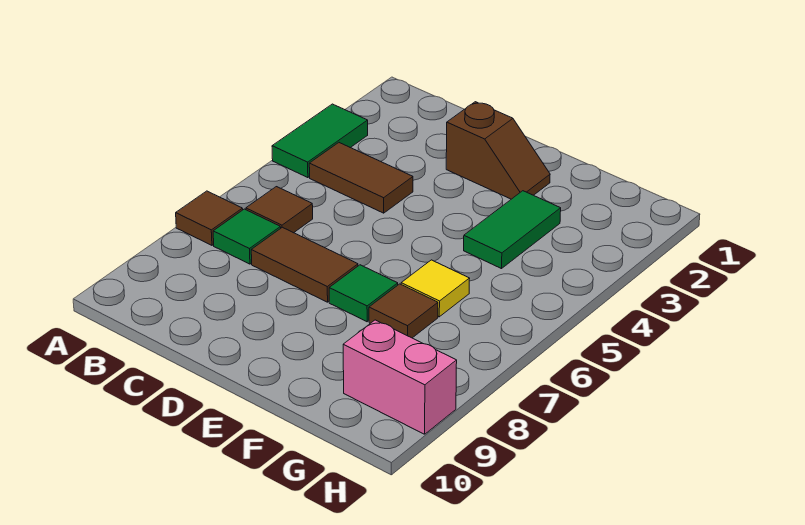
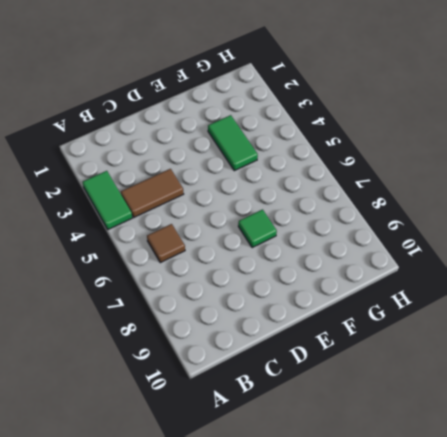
none -> brown 1x1 tile [176,191,243,245]
none -> green 1x1 tile [213,209,281,264]
none -> brown 1x2 tile [251,227,358,302]

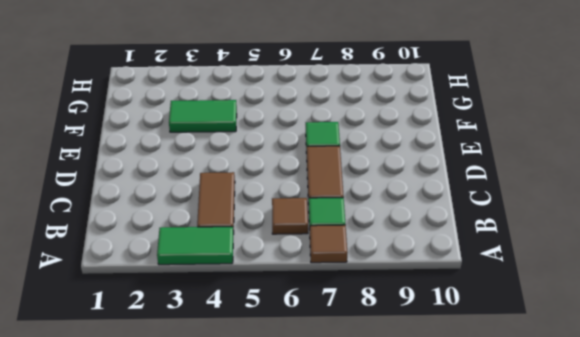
none -> brown 1x2 slope [446,102,550,199]
none -> yellow 1x1 tile [401,260,470,317]
none -> brown 1x1 tile [369,284,438,338]

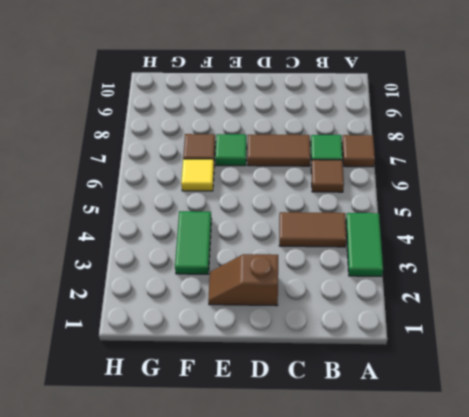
none -> pink 1x2 brick [343,320,457,434]

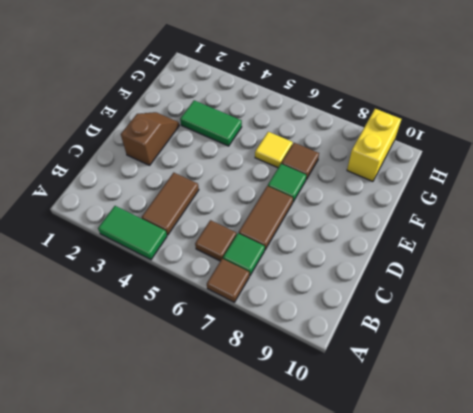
yellow 1x2 brick [347,109,401,181] -> pink 1x2 brick [343,320,457,434]

